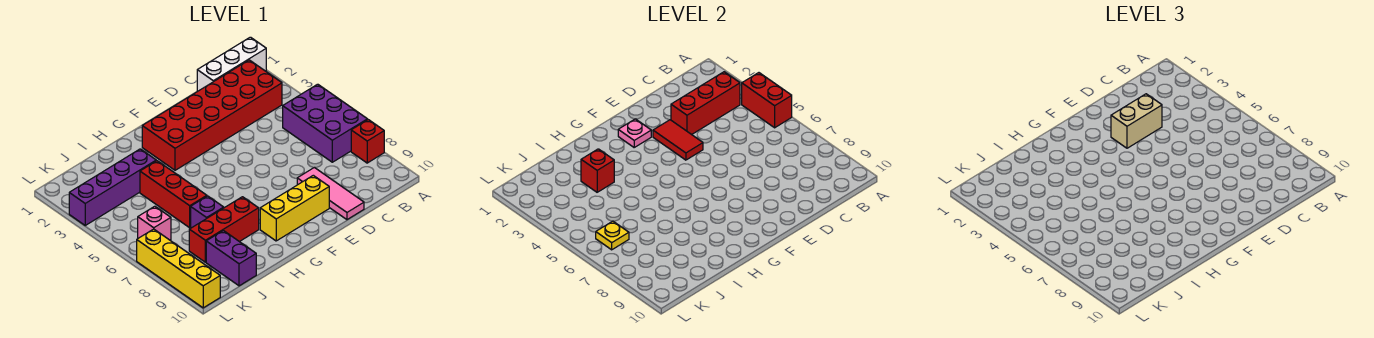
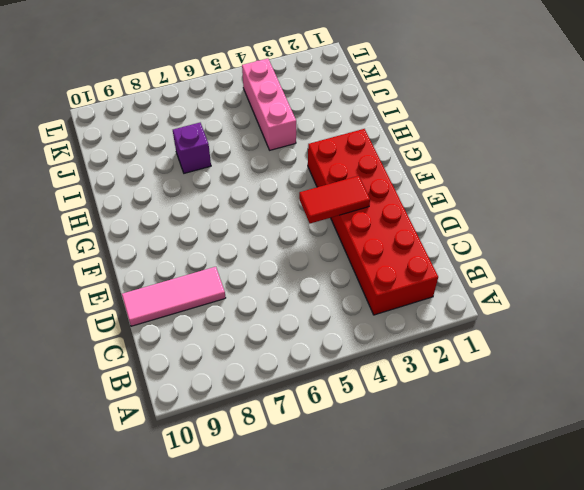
pink 1x3 brick [242,59,296,150] -> red 1x3 brick [140,161,207,228]
none -> white 1x3 brick [197,37,266,91]
none -> purple 2x3 brick [283,84,367,162]
none -> red 1x1 brick [351,120,384,163]

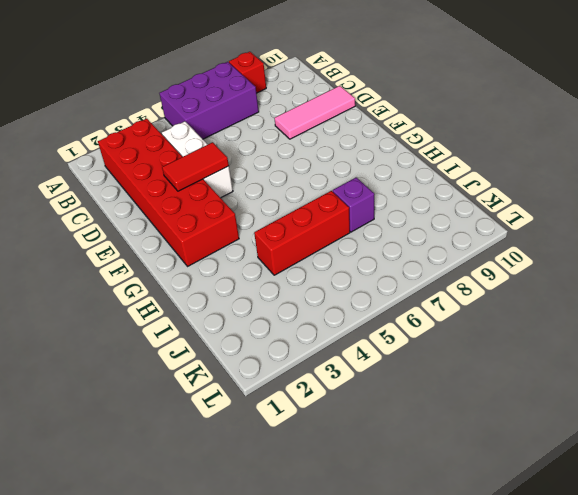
white 1x3 brick [162,121,233,198] -> white 1x3 brick moved to [197,37,266,91]
none -> yellow 1x3 brick [260,175,329,241]
none -> red 1x3 brick [189,197,259,262]
none -> purple 1x4 brick [69,149,156,225]

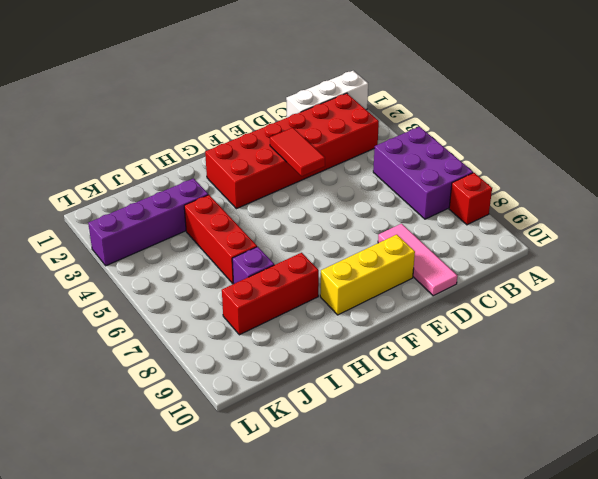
none -> purple 1x2 brick [206,231,256,286]
none -> pink 1x1 brick [138,206,171,240]
none -> yellow 1x4 brick [137,229,220,308]

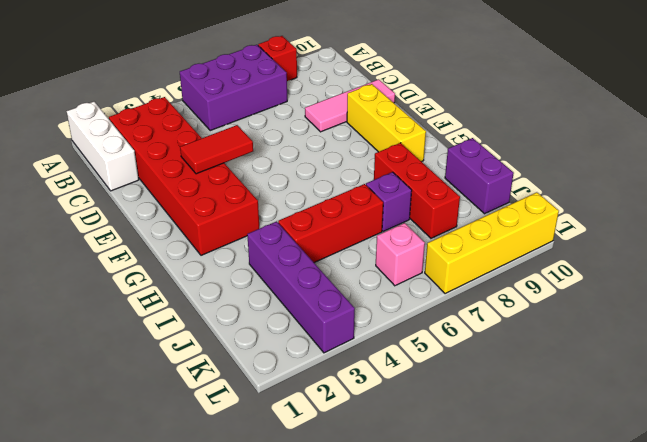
purple 1x2 brick [445,138,514,214] -> purple 1x2 brick turned to [206,231,256,286]
none -> red 1x2 brick [742,73,792,128]
none -> red 1x3 brick [671,72,740,135]
none -> pink 1x1 plate [618,119,651,147]

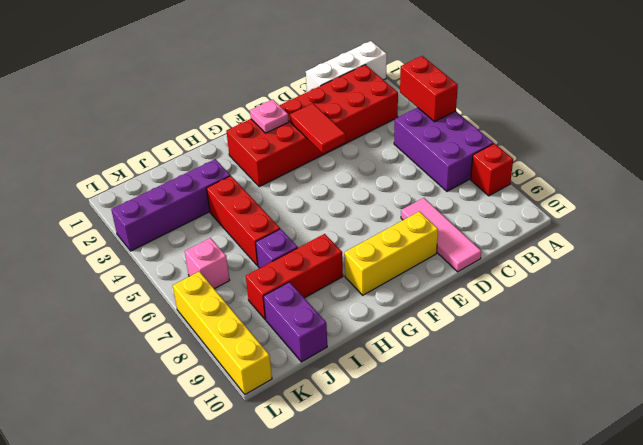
none -> red 1x3 brick [671,72,740,135]
none -> red 1x1 brick [581,149,614,192]
none -> yellow 1x1 plate [596,221,629,250]

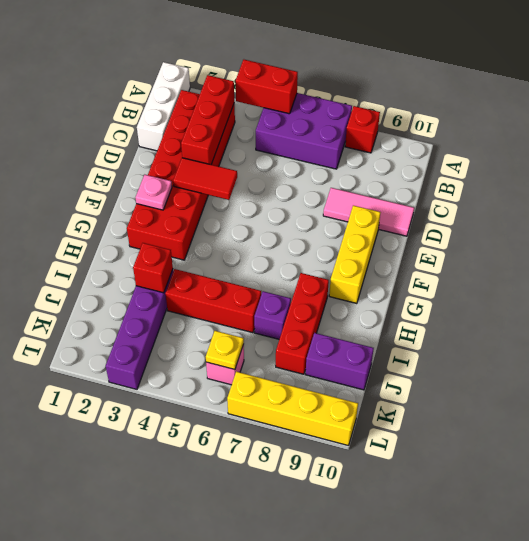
none -> tan 1x2 brick [1111,94,1162,148]

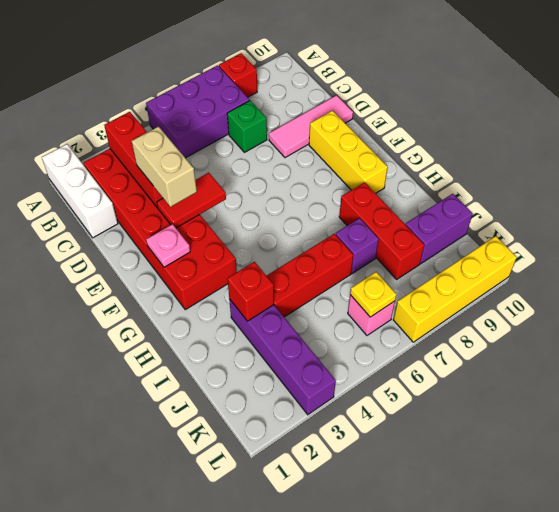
green 1x1 brick [227,100,267,152] -> none
none -> red 1x2 brick [742,73,792,128]

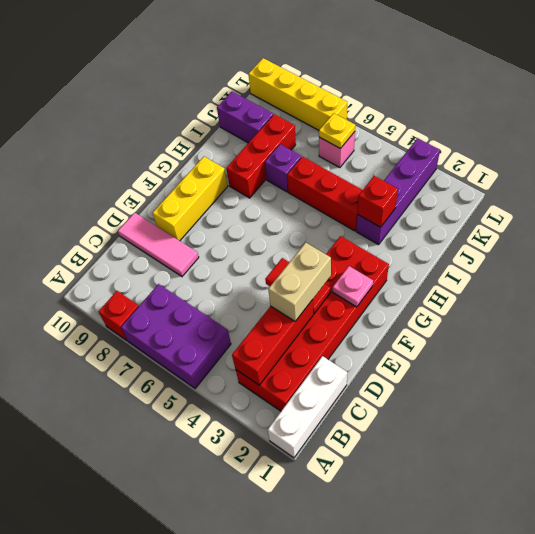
none -> red 1x2 brick [742,73,792,128]

